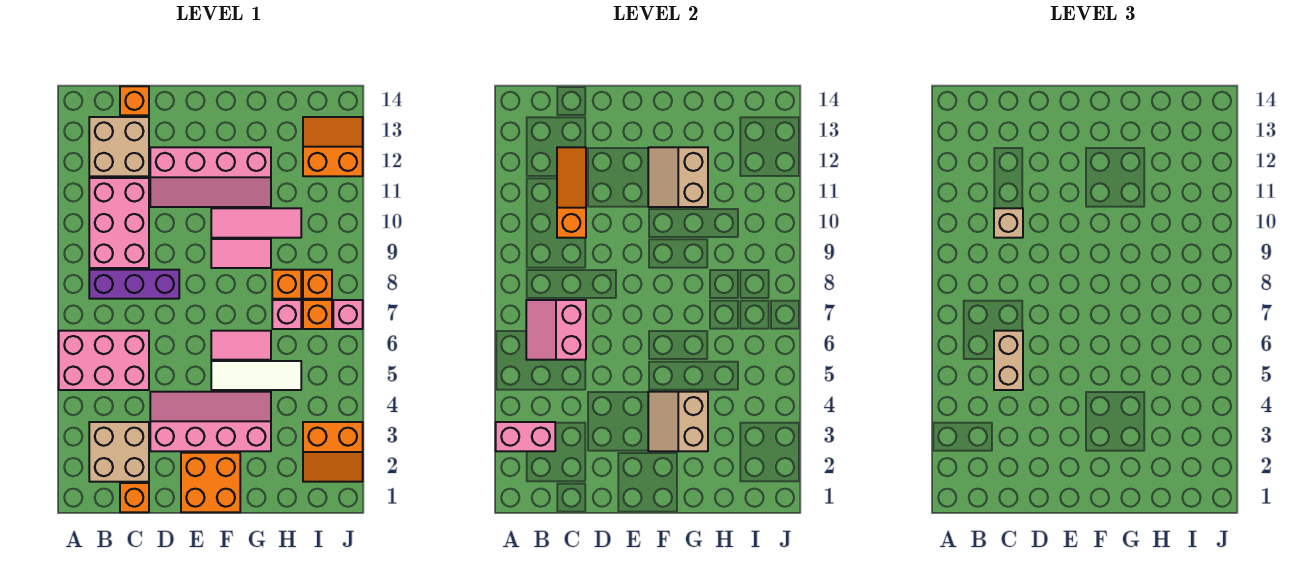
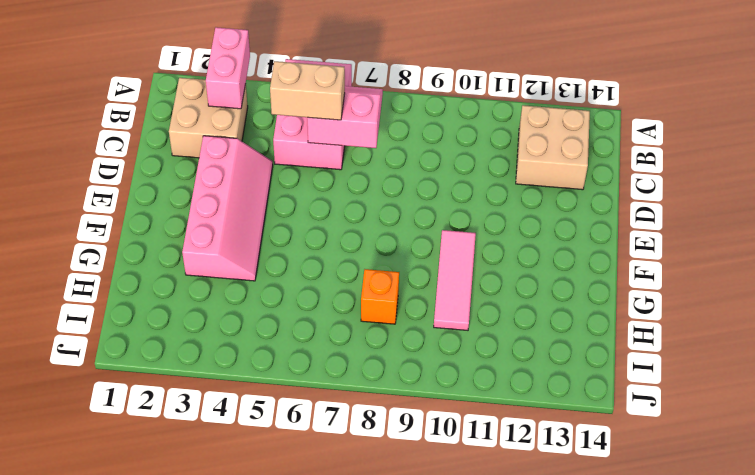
none -> purple 1x3 brick [89,270,179,299]
none -> pink 2x3 brick [89,178,149,268]
none -> orange 1x1 brick [120,483,149,512]

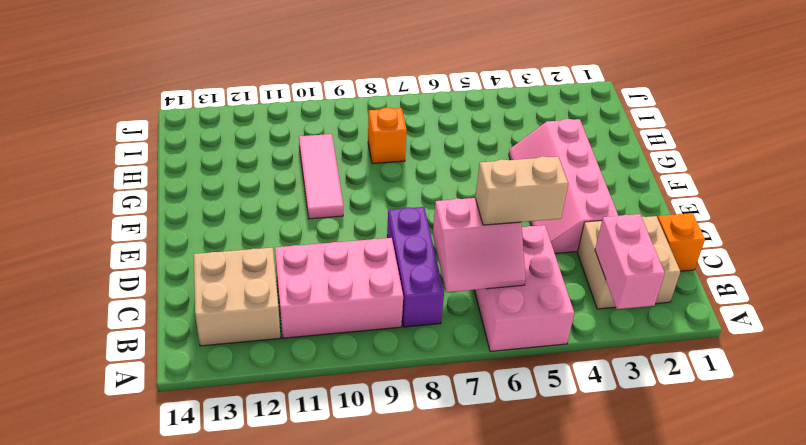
none -> orange 1x1 brick [120,86,149,115]
none -> pink 2x4 slope [150,147,271,207]
none -> orange 2x2 brick [181,453,240,512]

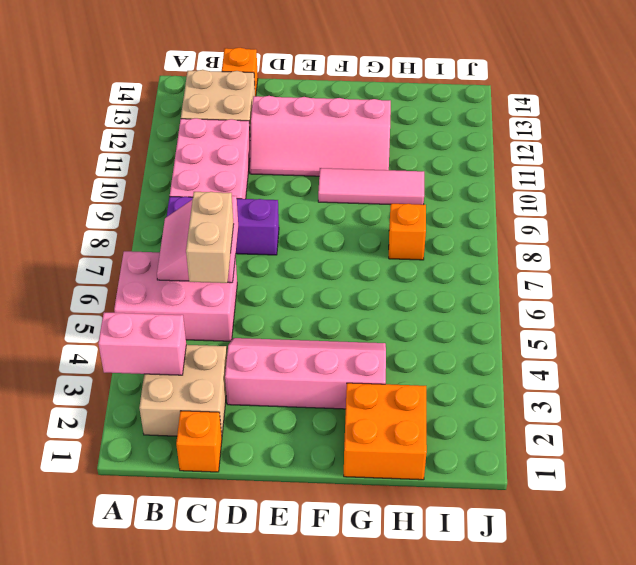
orange 2x2 brick [344,383,427,480] -> orange 2x2 brick moved to [181,453,240,512]
none -> white 1x3 tile [211,361,301,390]
none -> pink 1x2 tile [211,331,271,360]
none -> pink 1x2 tile [211,239,271,268]

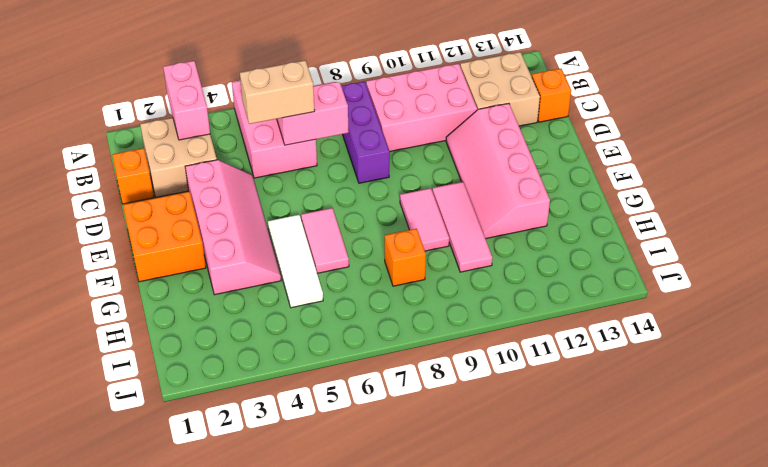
none -> pink 1x1 brick [272,300,301,329]
none -> orange 2x2 slope [303,422,363,482]
none -> orange 1x1 brick [303,300,332,329]

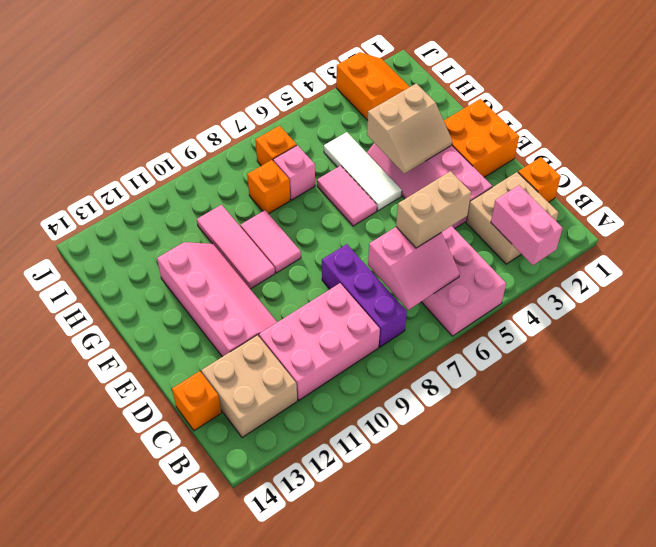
none -> orange 1x1 brick [303,270,332,299]
none -> orange 2x2 slope [303,117,363,176]
none -> pink 1x1 brick [333,300,363,329]

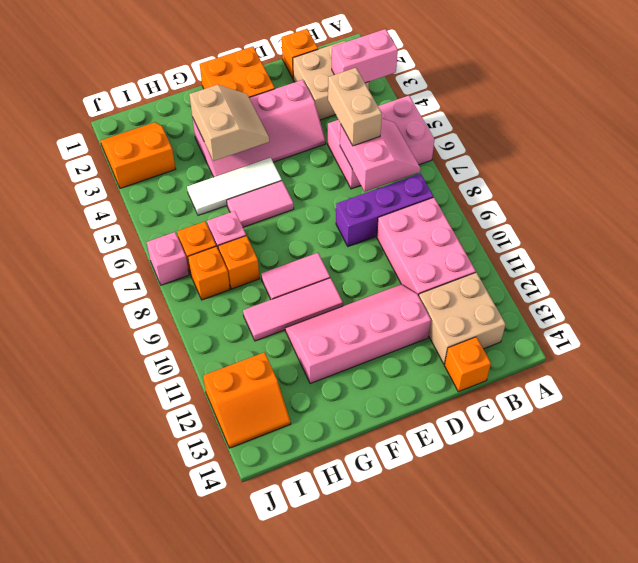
none -> orange 1x3 slope [557,147,586,238]
none -> tan 2x2 slope [648,147,708,207]
none -> tan 1x1 brick [994,208,1023,238]

